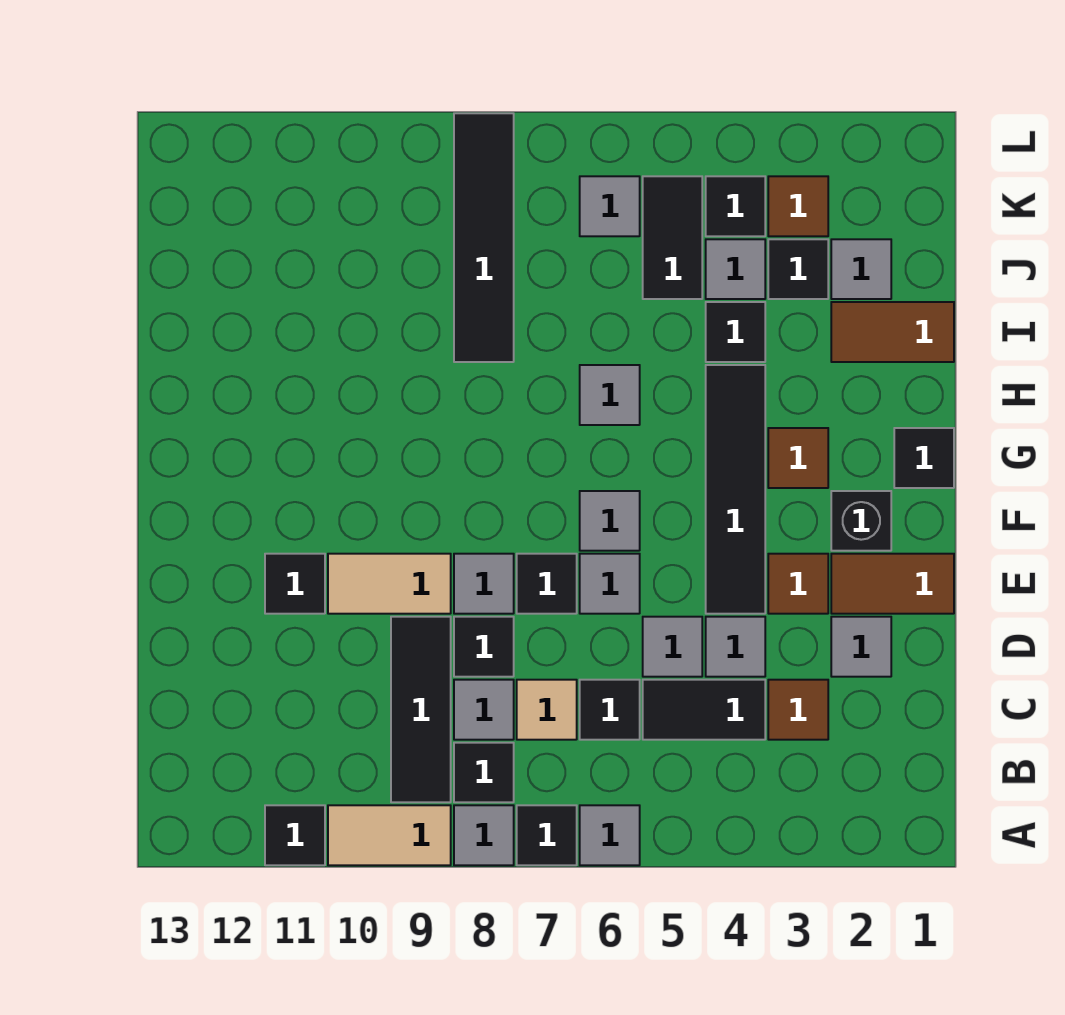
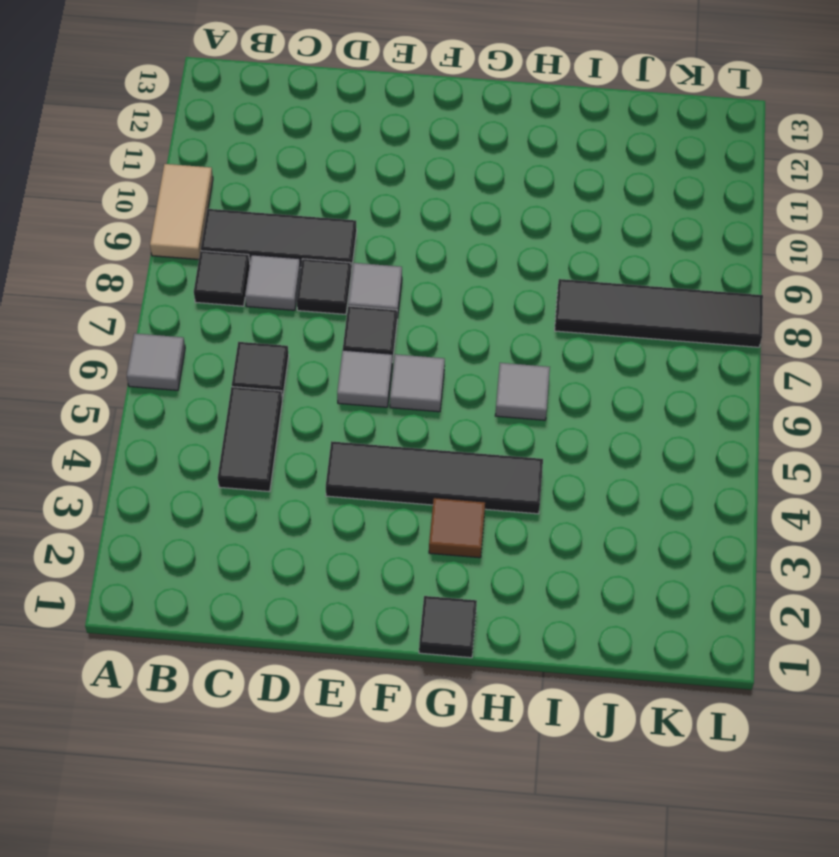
none -> black 1x1 tile [517,805,577,865]
none -> grey 1x1 tile [454,805,514,865]
none -> black 1x1 tile [265,805,325,865]
none -> brown 1x1 tile [768,680,828,740]

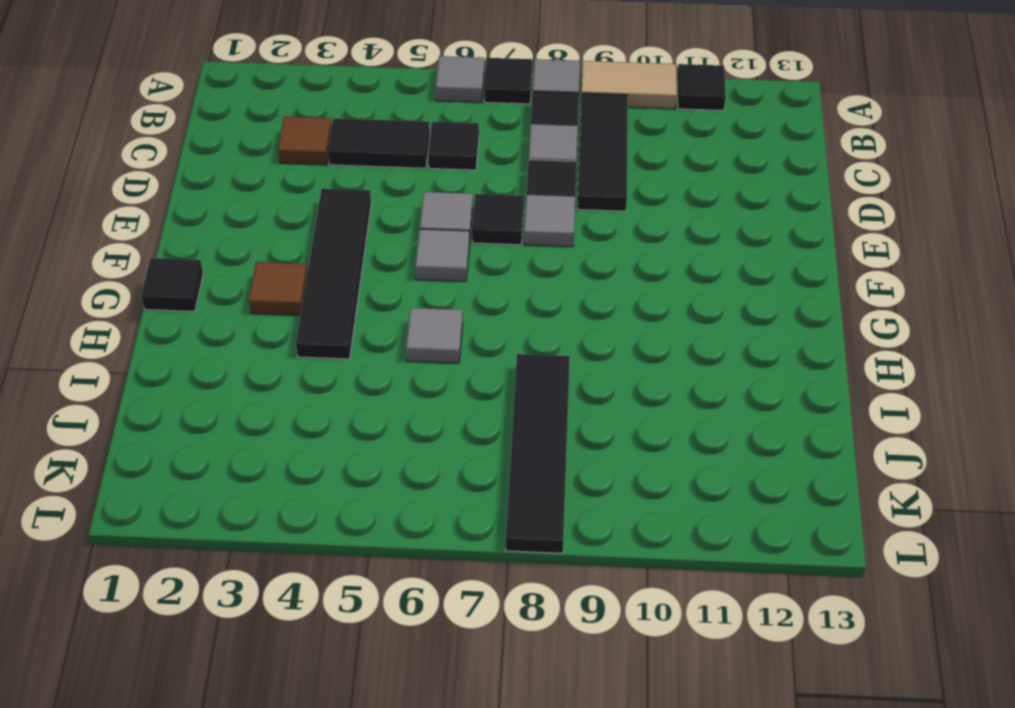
none -> tan 1x1 tile [517,680,577,740]
none -> grey 1x1 tile [831,617,891,677]
none -> grey 1x1 tile [706,617,765,677]
none -> grey 1x1 tile [643,617,702,677]

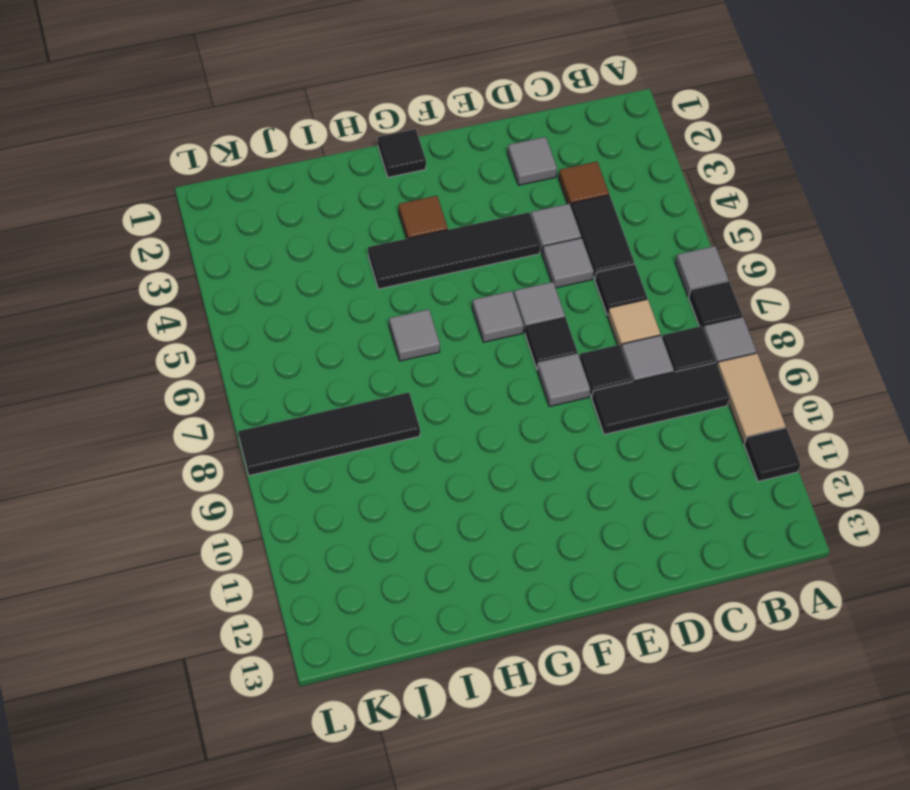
none -> brown 1x2 tile [831,554,954,614]
none -> brown 1x1 tile [768,554,828,614]
none -> tan 1x2 tile [328,554,451,614]
none -> black 1x1 tile [265,554,325,614]

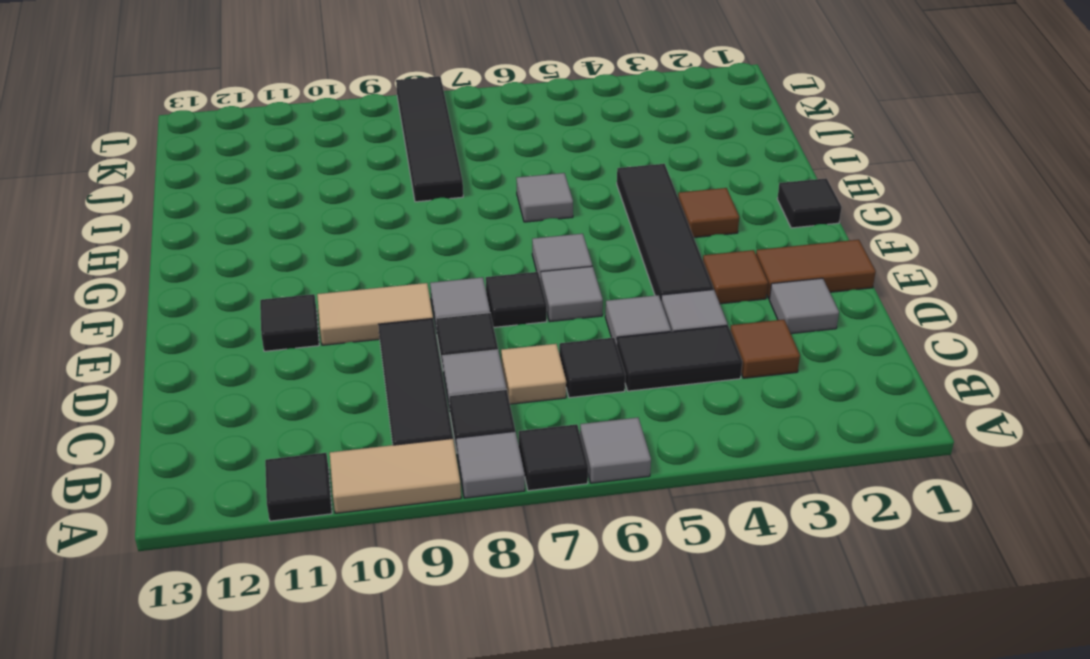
none -> black 1x1 brick [831,491,891,551]
none -> brown 1x2 tile [831,302,954,362]
none -> black 1x1 tile [706,302,765,362]
none -> grey 1x1 tile [831,239,891,299]

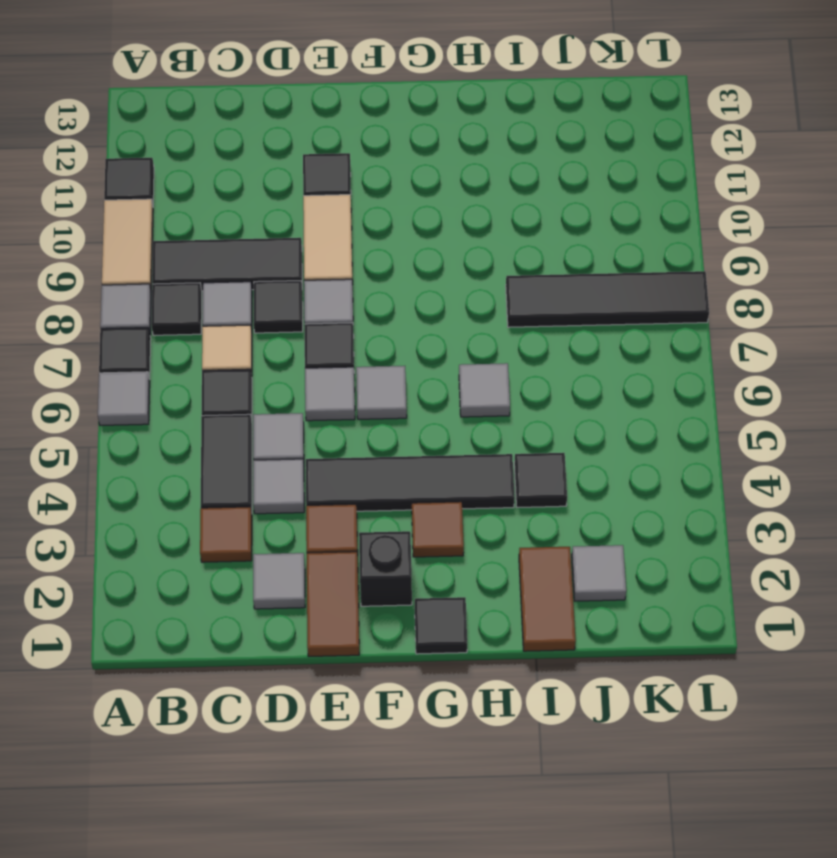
none -> black 1x1 tile [768,239,828,299]
none -> grey 1x1 tile [706,239,765,299]
none -> black 1x2 tile [643,176,702,299]
none -> brown 1x1 tile [768,176,828,236]

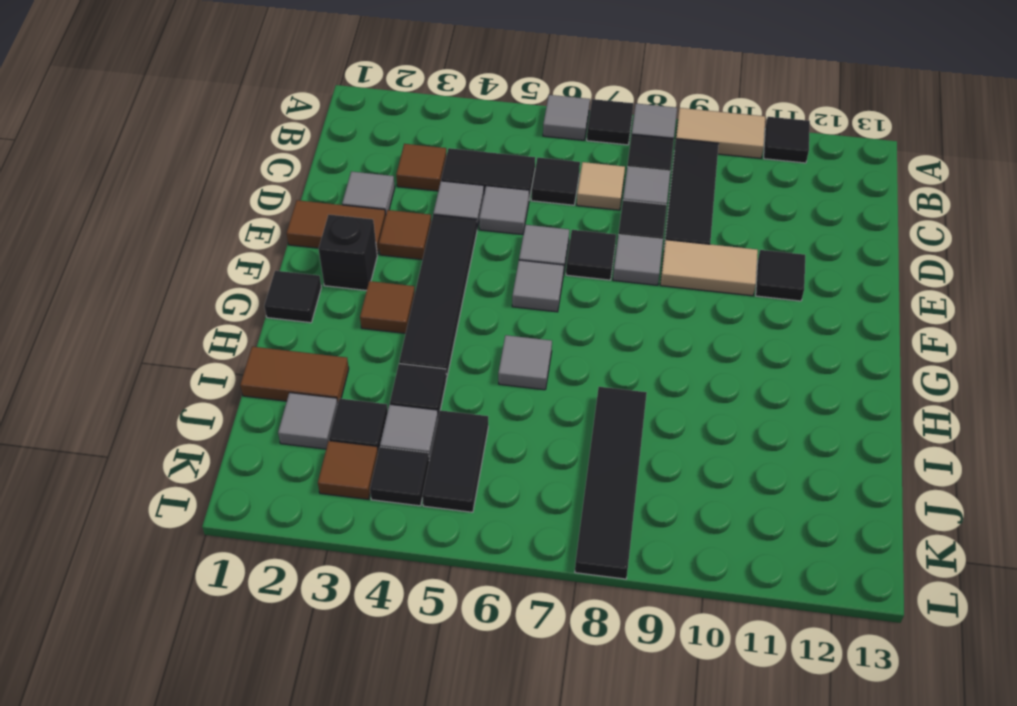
none -> grey 1x1 tile [580,176,640,236]

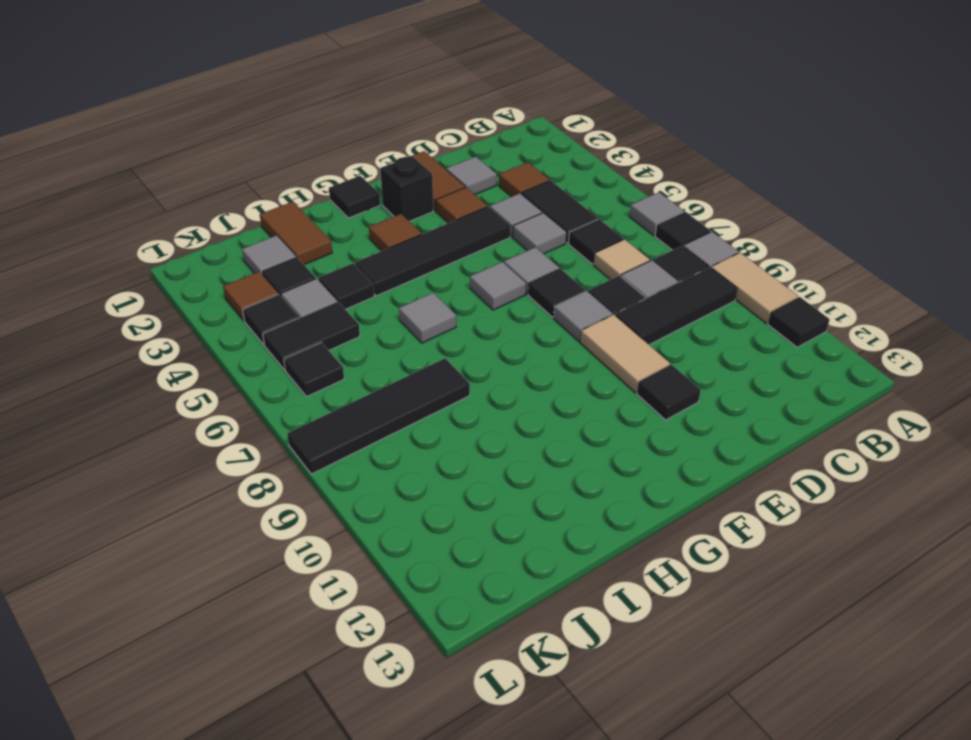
black 1x1 tile [284,342,344,397] -> grey 1x1 tile [580,176,640,236]

